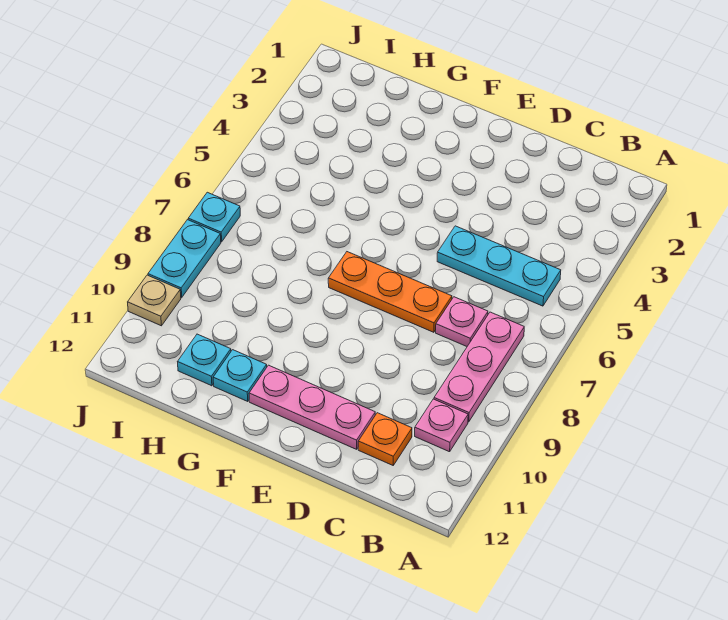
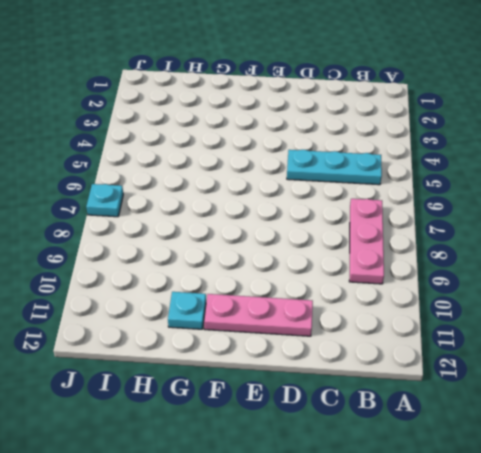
none -> pink 1x1 plate [415,399,468,452]
none -> pink 1x1 plate [436,297,488,346]
none -> orange 1x1 plate [358,413,412,465]

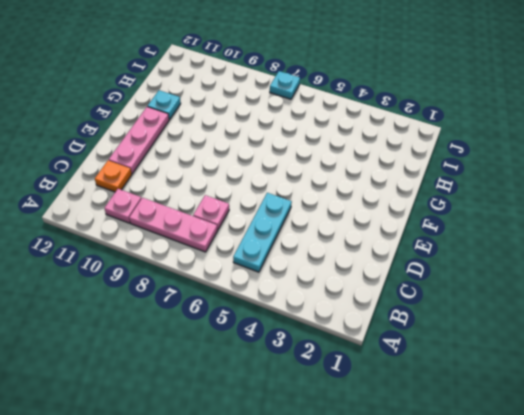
none -> orange 1x3 plate [328,252,452,332]
none -> cyan 1x1 plate [178,334,231,386]
none -> cyan 1x2 plate [148,220,221,297]

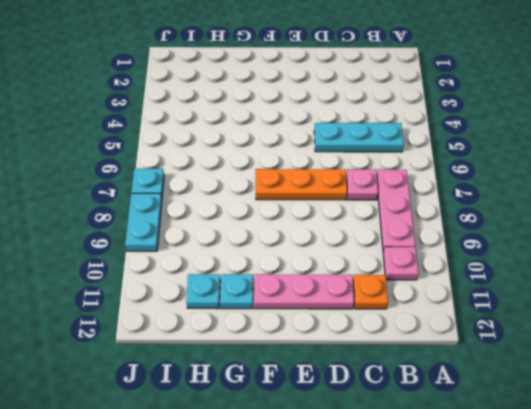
none -> tan 1x1 plate [128,275,181,326]

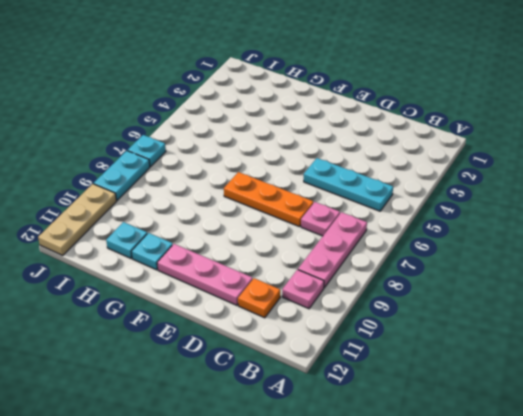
tan 1x3 plate [38,184,116,255] -> tan 1x1 plate [128,275,181,326]

